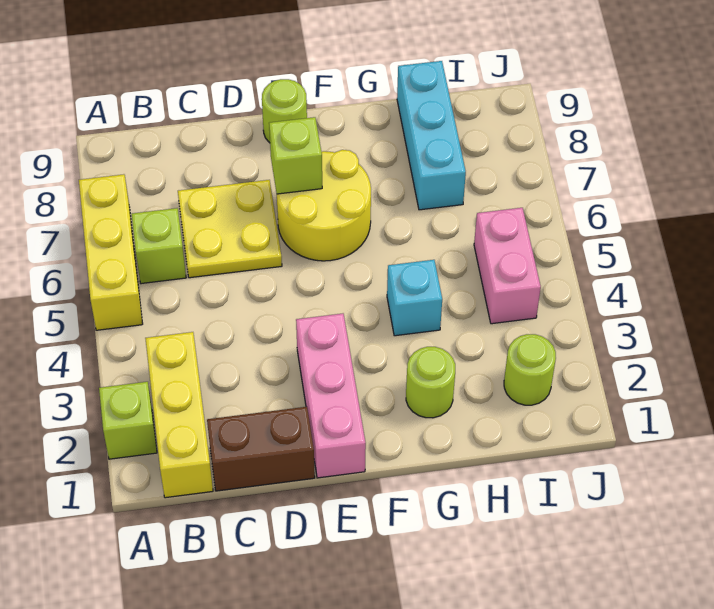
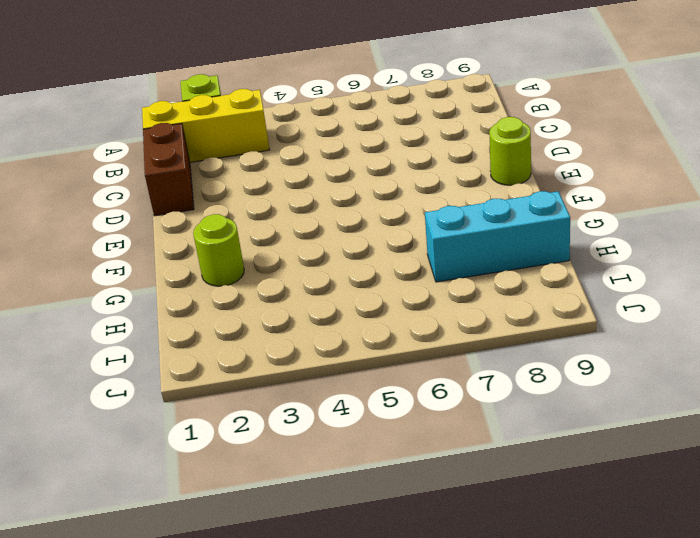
none -> yellow 1x3 brick [79,174,143,330]
none -> lime 1x1 brick [132,208,186,284]
none -> yellow 2x2 plate [178,180,282,278]

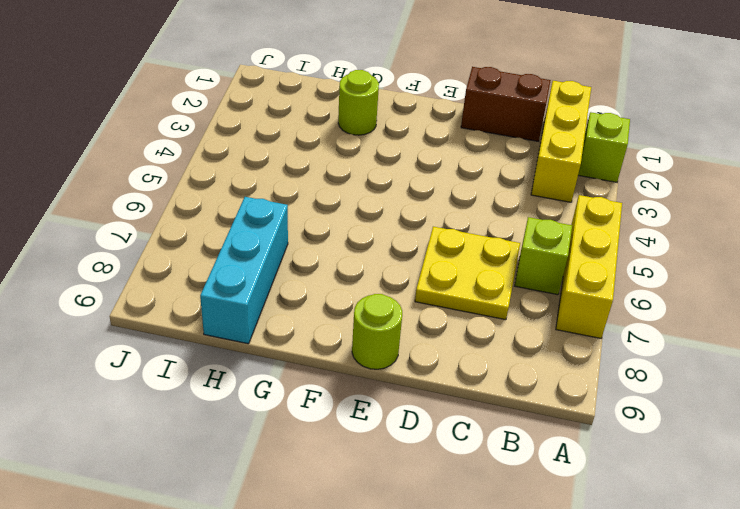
none -> pink 1x3 brick [296,314,366,478]
none -> yellow 2x2 round brick [277,150,371,261]
none -> cyan 1x1 brick [387,260,442,336]

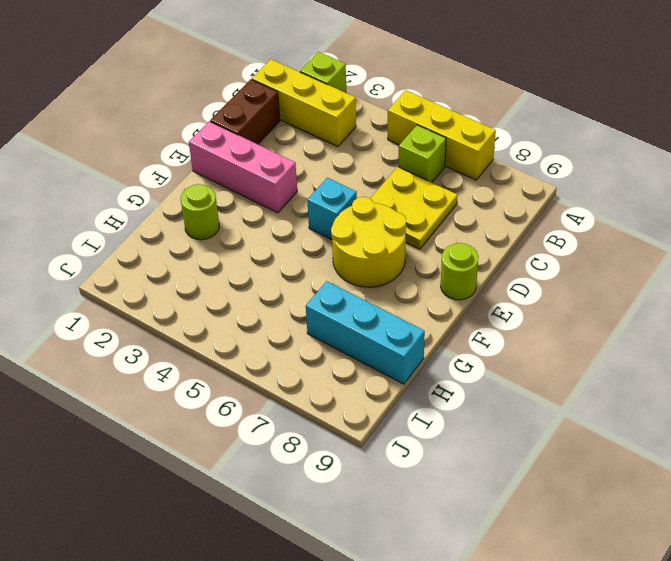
cyan 1x1 brick [307,178,357,240] -> cyan 1x1 brick moved to [387,260,442,336]
none -> lime 1x1 round brick [504,334,556,405]
none -> pink 1x2 brick [474,208,541,324]
none -> lime 1x1 brick [269,117,322,194]

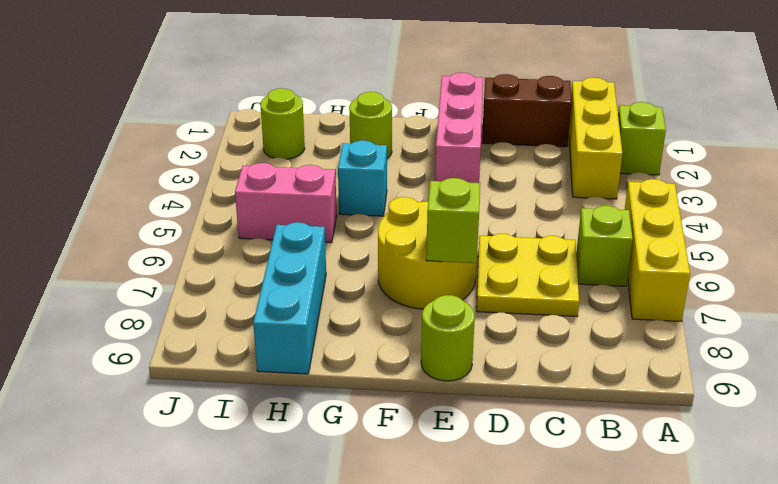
pink 1x2 brick [235,163,337,243] -> pink 1x2 brick turned to [474,208,541,324]

